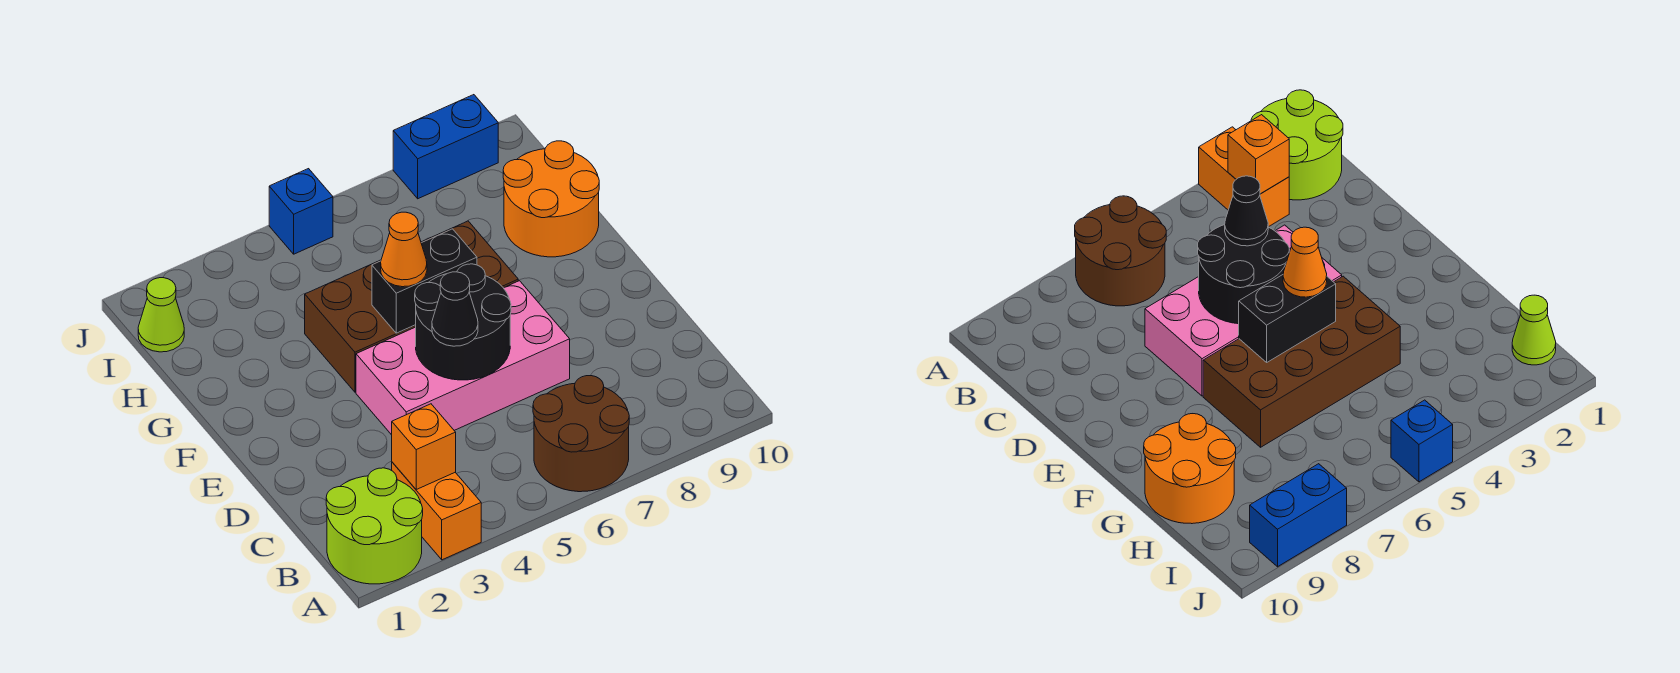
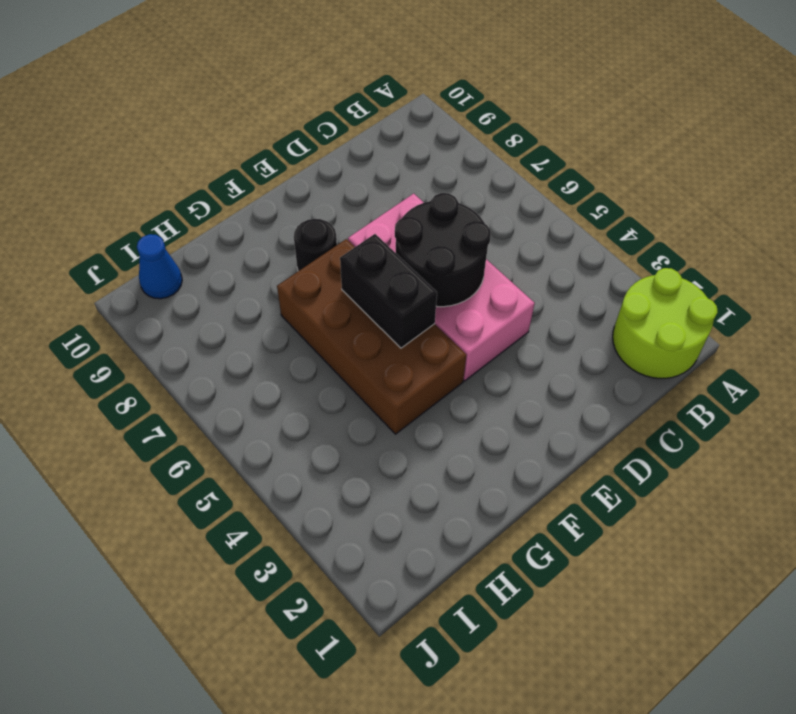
black 1x1 round brick [294,219,337,271] -> none
blue 1x1 cone [137,234,182,299] -> none
none -> orange 1x2 brick [392,462,481,560]
none -> brown 2x2 round brick [533,376,629,492]
none -> orange 2x2 round brick [503,141,599,257]

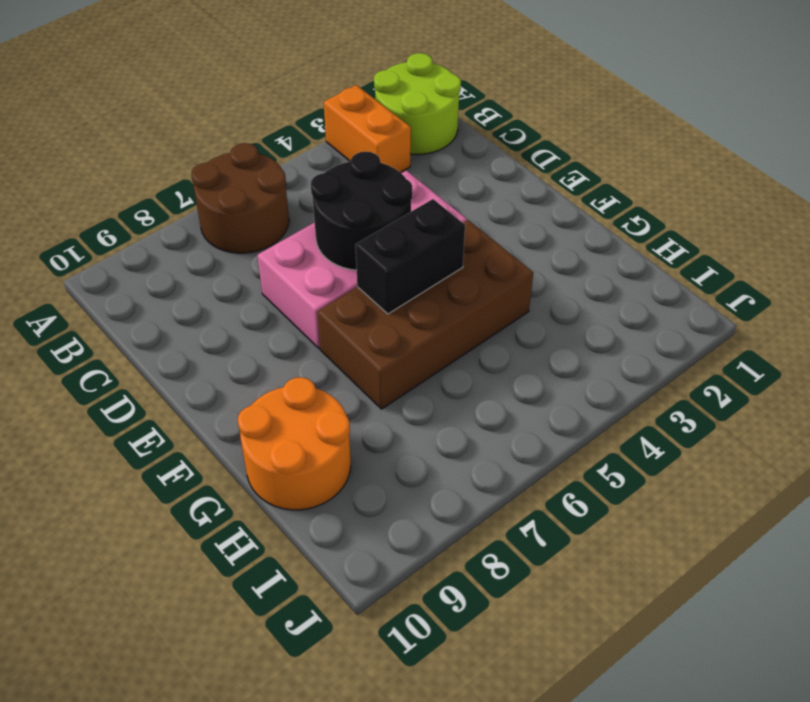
none -> lime 1x1 cone [138,278,184,352]
none -> blue 1x1 brick [269,169,333,254]
none -> blue 1x2 brick [393,95,498,199]

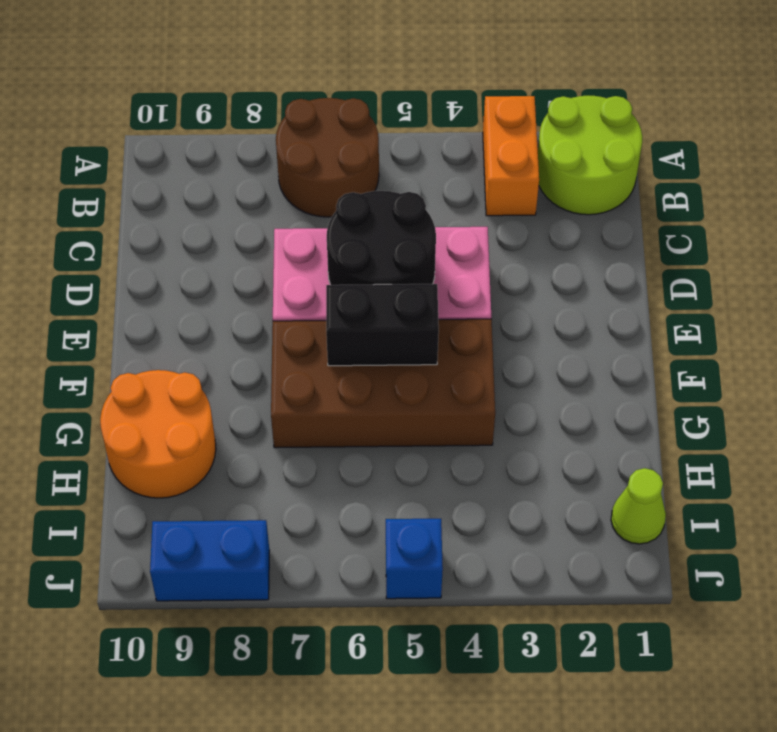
none -> orange 1x1 brick [392,404,456,489]
none -> black 1x1 cone [432,272,478,346]
none -> orange 1x1 cone [381,212,427,287]

